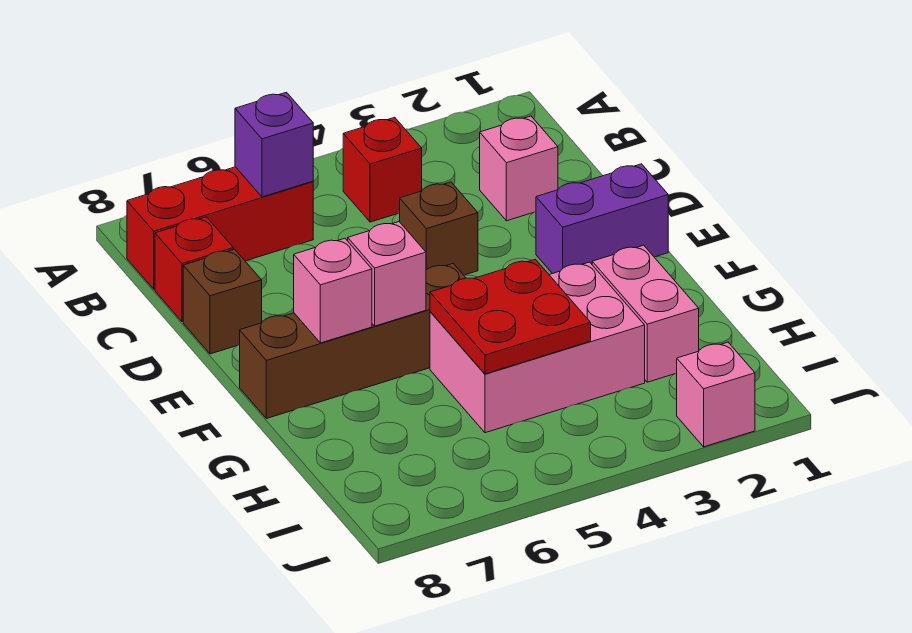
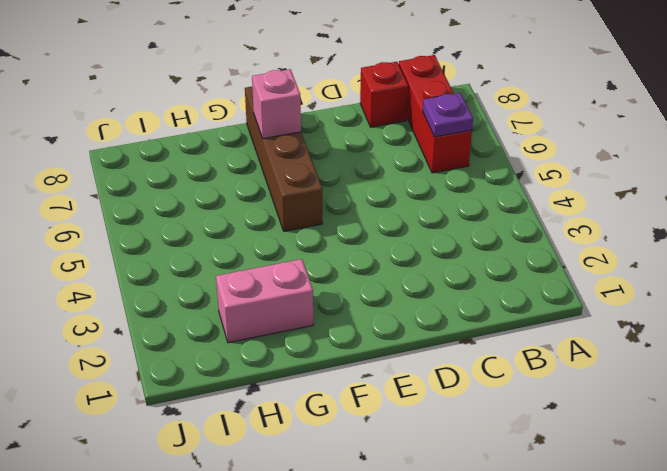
purple 1x1 plate [423,93,473,137] -> purple 1x1 brick [235,92,313,197]
none -> red 1x1 brick [343,117,422,222]
none -> pink 1x1 brick [480,116,558,221]
none -> brown 1x1 brick [400,182,478,275]

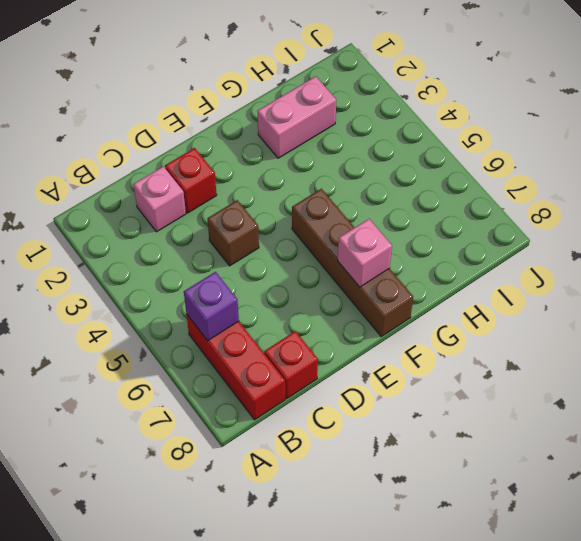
red 1x1 brick [165,148,217,213] -> red 1x1 brick moved to [343,117,422,222]
none -> brown 1x1 brick [183,249,262,354]
none -> purple 1x2 brick [536,164,668,274]
none -> pink 2x3 brick [430,262,645,433]

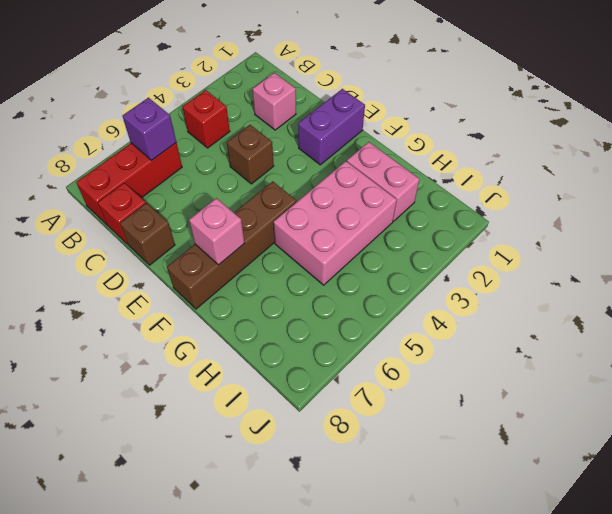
none -> pink 1x1 brick [677,342,755,447]
none -> pink 1x1 brick [348,222,426,326]
none -> red 2x2 plate [430,259,591,374]

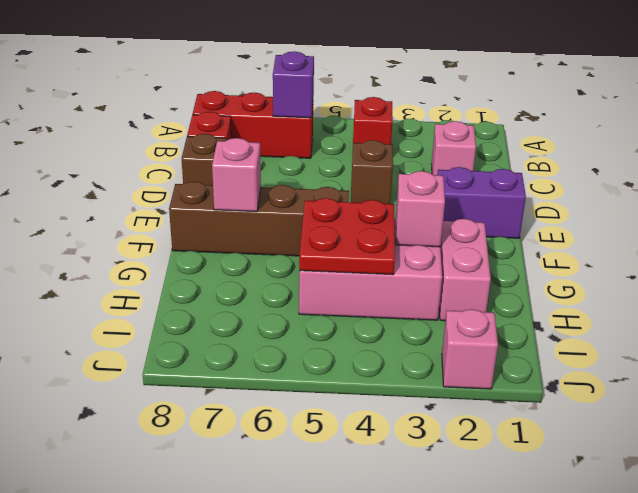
pink 1x1 brick [396,171,445,247] -> pink 1x1 brick moved to [348,222,426,326]

